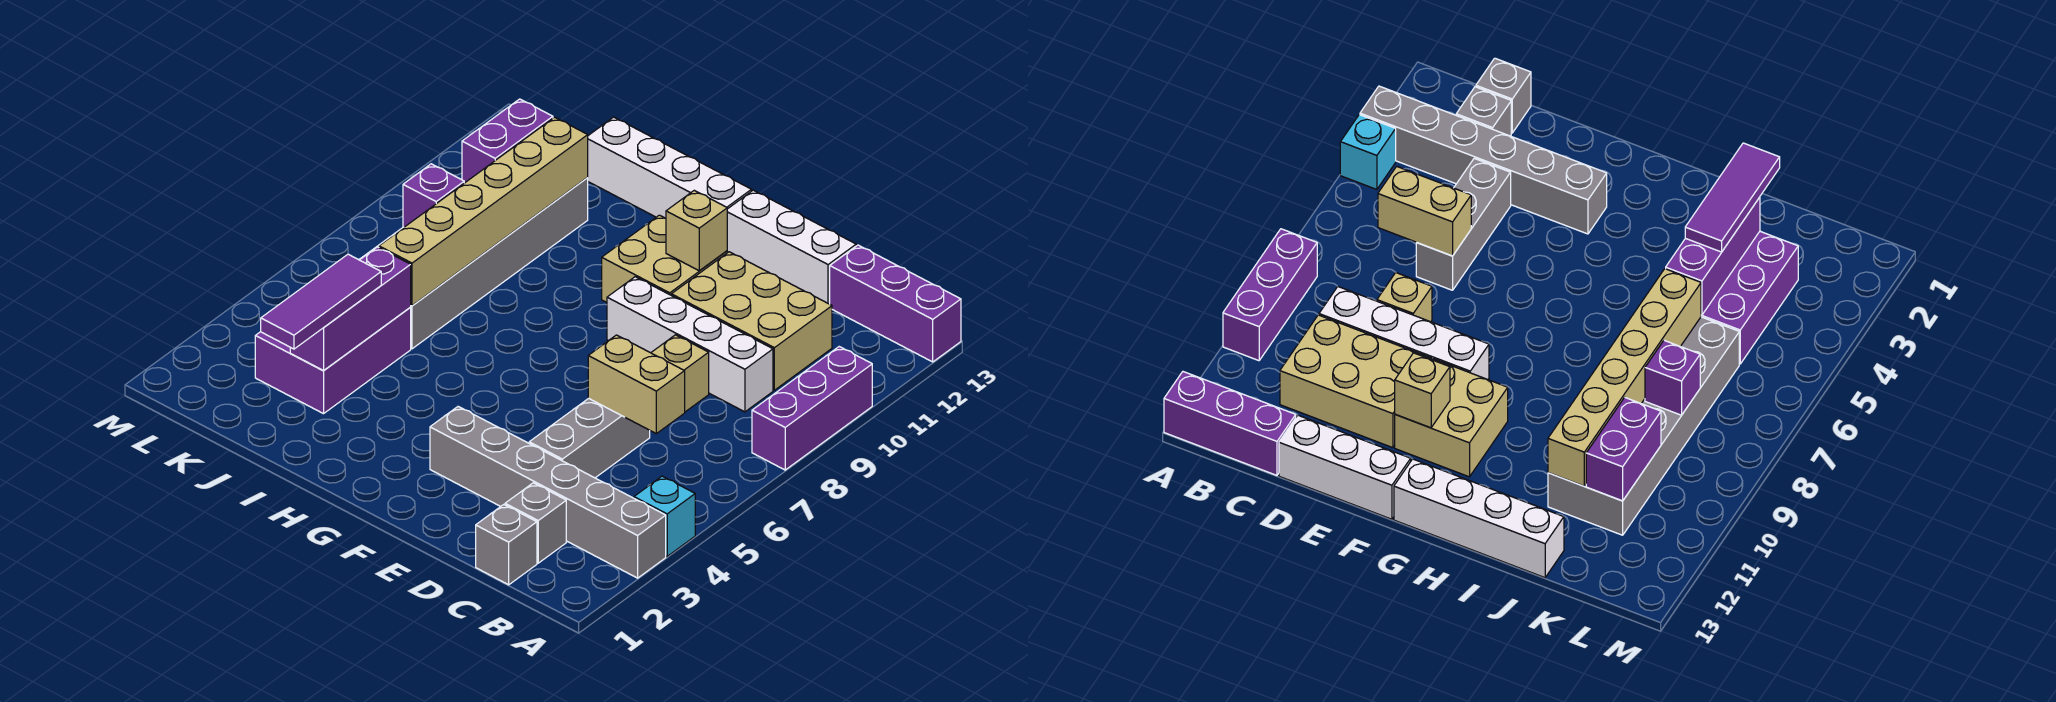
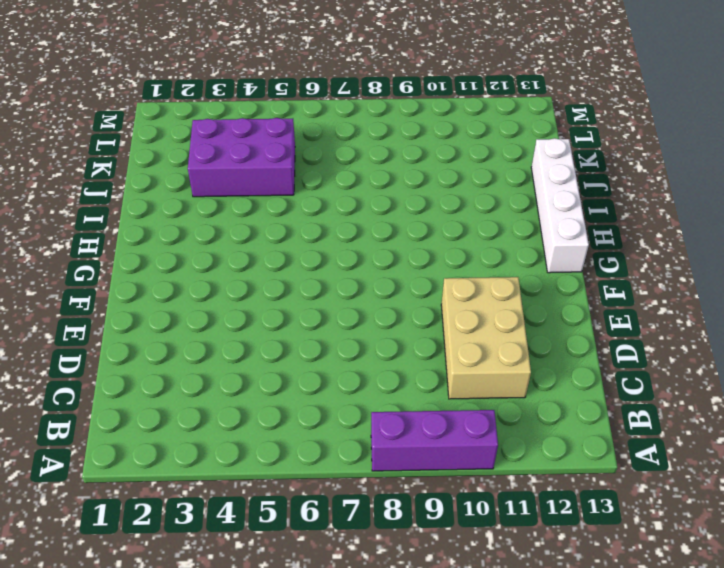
none -> grey 1x6 brick [430,407,666,578]
none -> cyan 1x1 brick [634,476,695,556]
none -> purple 1x3 brick [830,245,961,362]

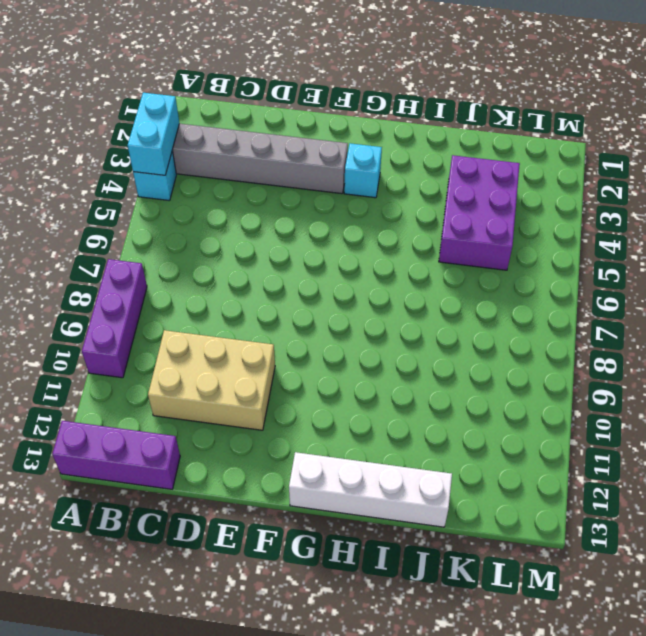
cyan 1x2 brick [128,93,179,175] -> none
cyan 1x1 brick [344,143,382,198] -> none
none -> grey 1x1 brick [476,505,537,585]
none -> grey 1x1 brick [505,483,566,563]
none -> white 1x4 brick [607,277,773,412]

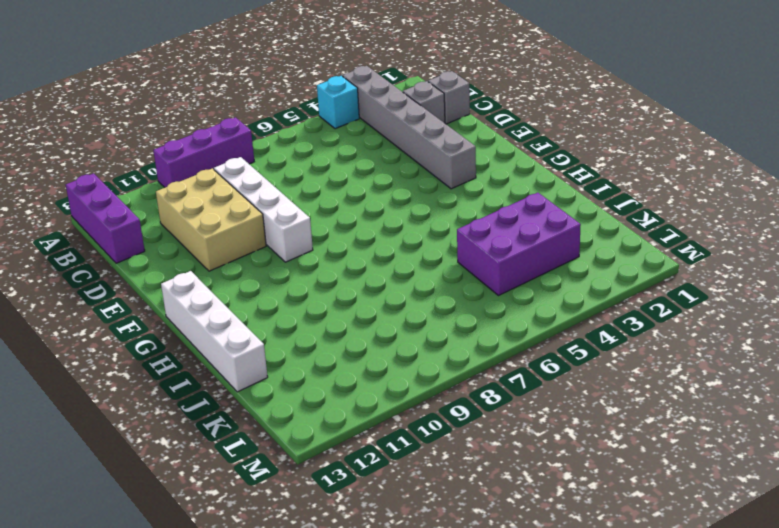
none -> grey 1x3 brick [529,398,650,478]
none -> tan 1x1 brick [651,335,709,412]
none -> white 1x3 brick [727,190,856,304]

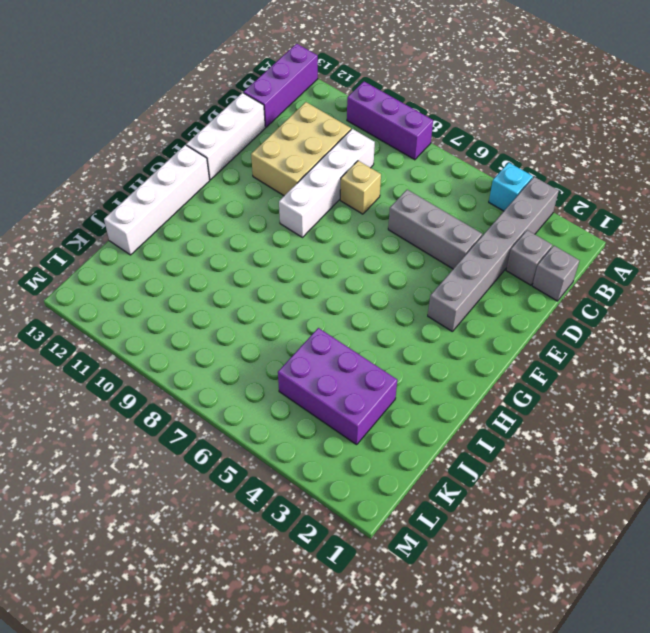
none -> tan 2x2 brick [602,215,727,302]
none -> grey 2x6 brick [359,178,588,349]
none -> tan 1x2 brick [588,335,685,434]

